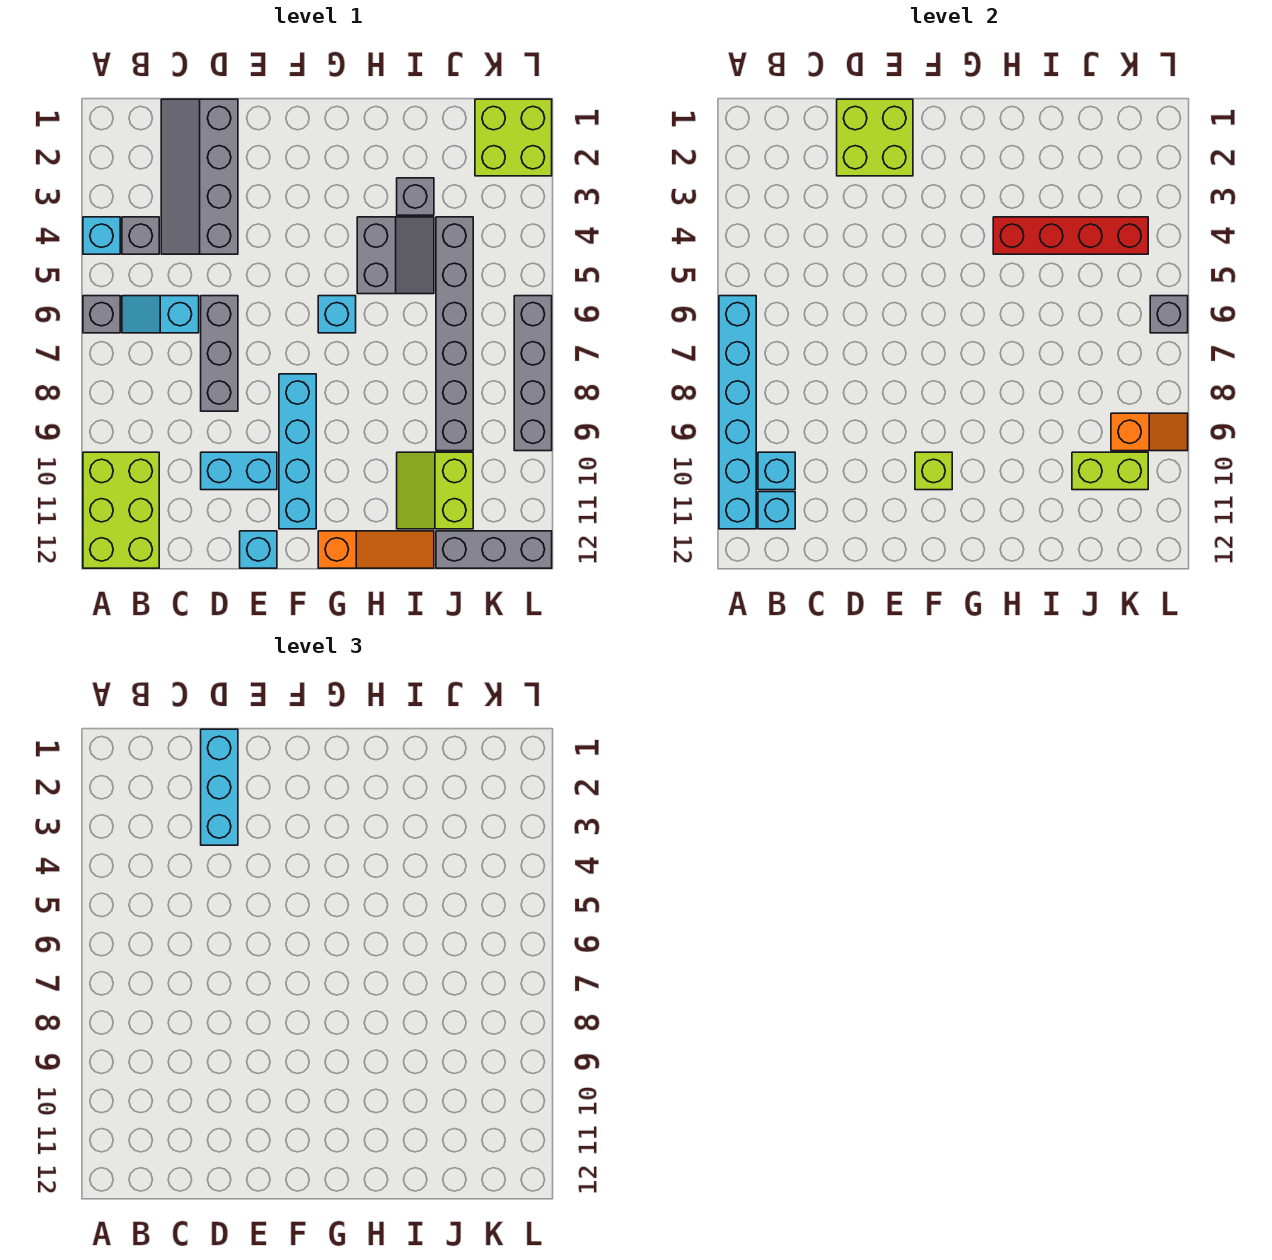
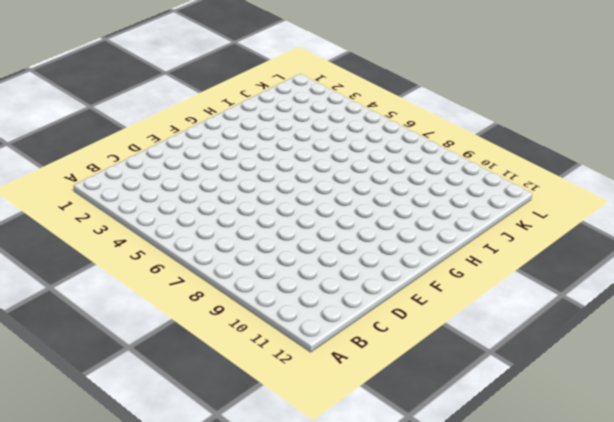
none -> cyan 1x1 brick [83,217,120,254]
none -> grey 1x1 brick [83,296,120,333]
none -> lime 2x3 brick [83,452,159,568]

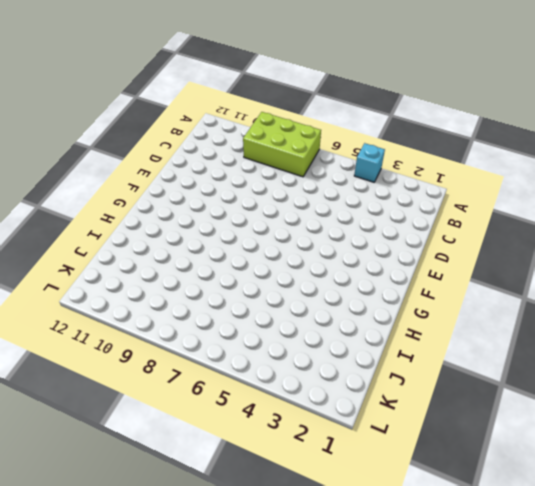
lime 2x3 brick [243,112,321,177] -> lime 2x3 brick moved to [83,452,159,568]
none -> grey 1x1 brick [83,296,120,333]
none -> grey 1x1 brick [122,217,159,254]
none -> cyan 1x2 slope [122,296,199,333]

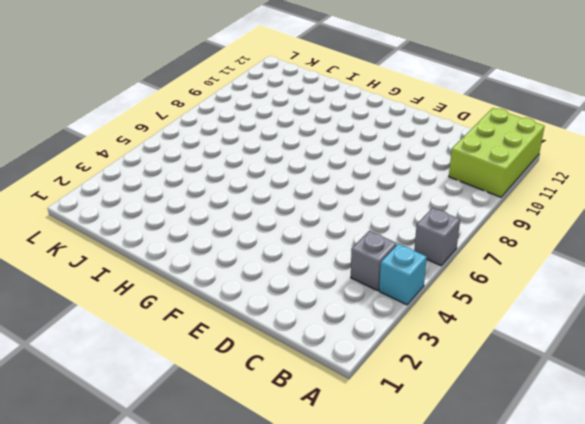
none -> cyan 1x2 slope [122,296,199,333]
none -> grey 2x4 slope [161,99,238,254]
none -> grey 1x3 brick [201,296,238,411]

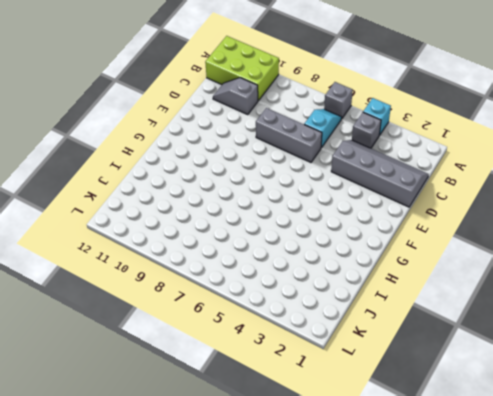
grey 1x2 slope [213,78,258,115] -> none
none -> cyan 1x2 brick [201,452,277,490]
none -> cyan 1x1 brick [240,531,277,568]
none -> cyan 1x4 brick [279,374,316,529]

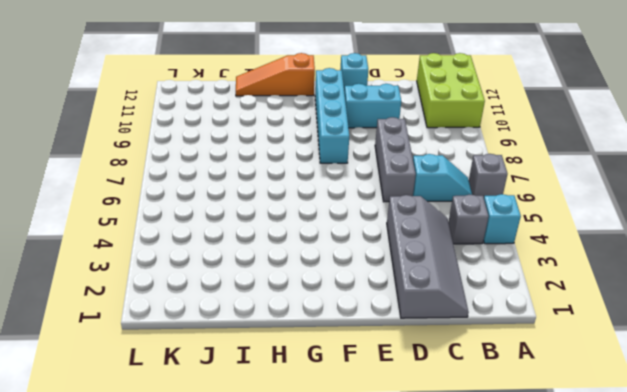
none -> cyan 1x1 brick [318,296,356,333]
none -> grey 2x2 slope [357,217,434,294]
none -> grey 1x1 brick [397,178,434,215]

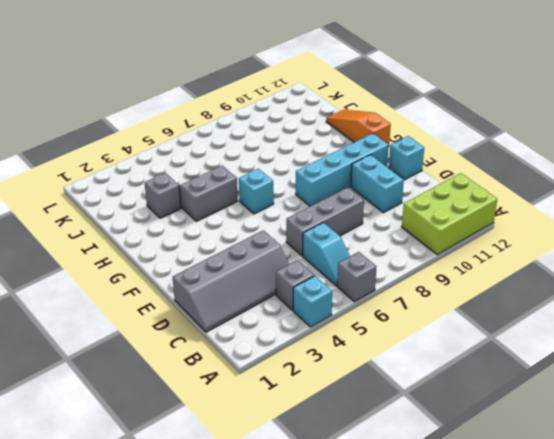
none -> lime 2x2 slope [397,452,473,529]
none -> grey 1x6 brick [436,217,473,451]
none -> grey 1x3 brick [436,531,552,568]

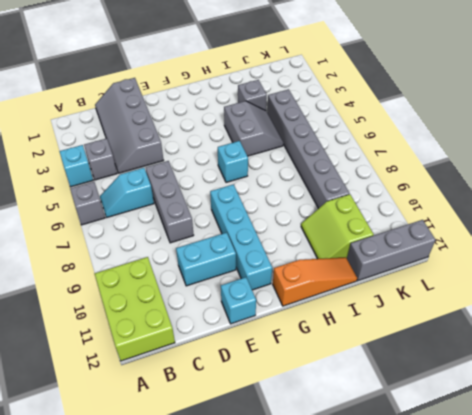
none -> lime 2x2 brick [475,99,552,176]
none -> grey 1x4 brick [514,296,552,451]
none -> cyan 1x6 brick [719,296,756,529]

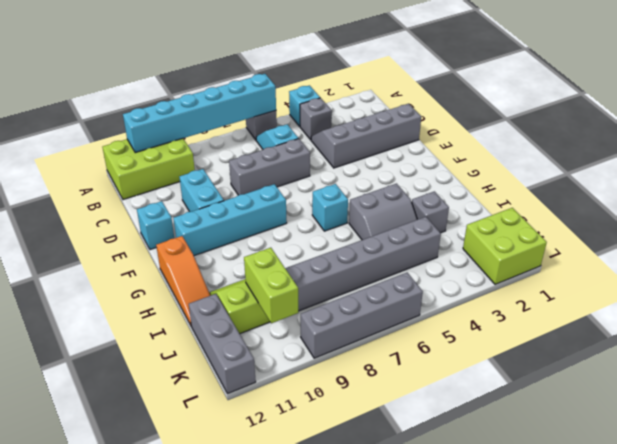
none -> cyan 1x1 brick [758,452,795,490]
none -> cyan 1x1 brick [758,492,795,529]
none -> lime 2x2 brick [837,99,913,176]

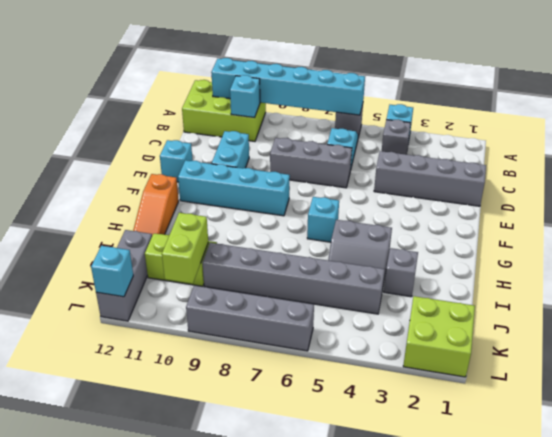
cyan 1x1 brick [91,246,133,297] -> cyan 1x1 brick moved to [758,492,795,529]
none -> lime 2x2 brick [837,99,913,176]
none -> lime 1x1 brick [915,452,952,490]
none -> red 1x4 brick [993,217,1148,254]

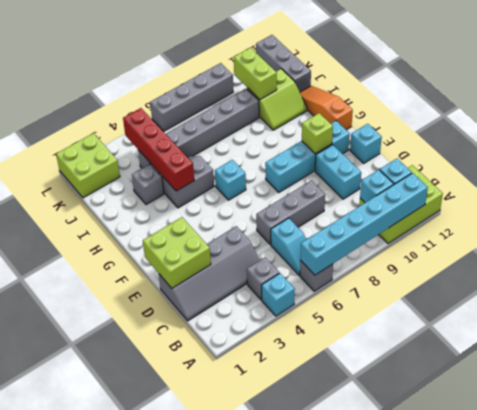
none -> orange 1x2 slope [1111,413,1188,451]
none -> grey 1x1 brick [1150,296,1188,333]
none -> cyan 1x3 brick [201,729,238,845]

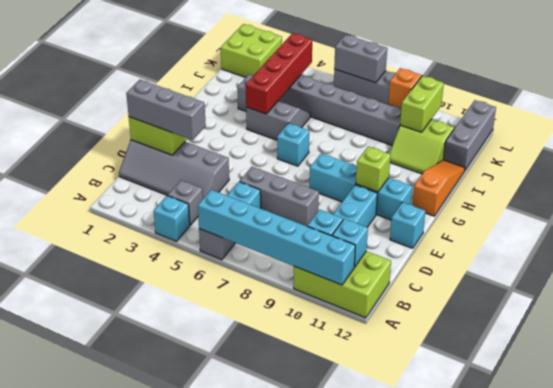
grey 1x3 brick [126,80,206,140] -> cyan 1x3 brick [201,729,238,845]
grey 1x2 brick [334,35,387,83] -> grey 1x1 brick [1150,296,1188,333]

